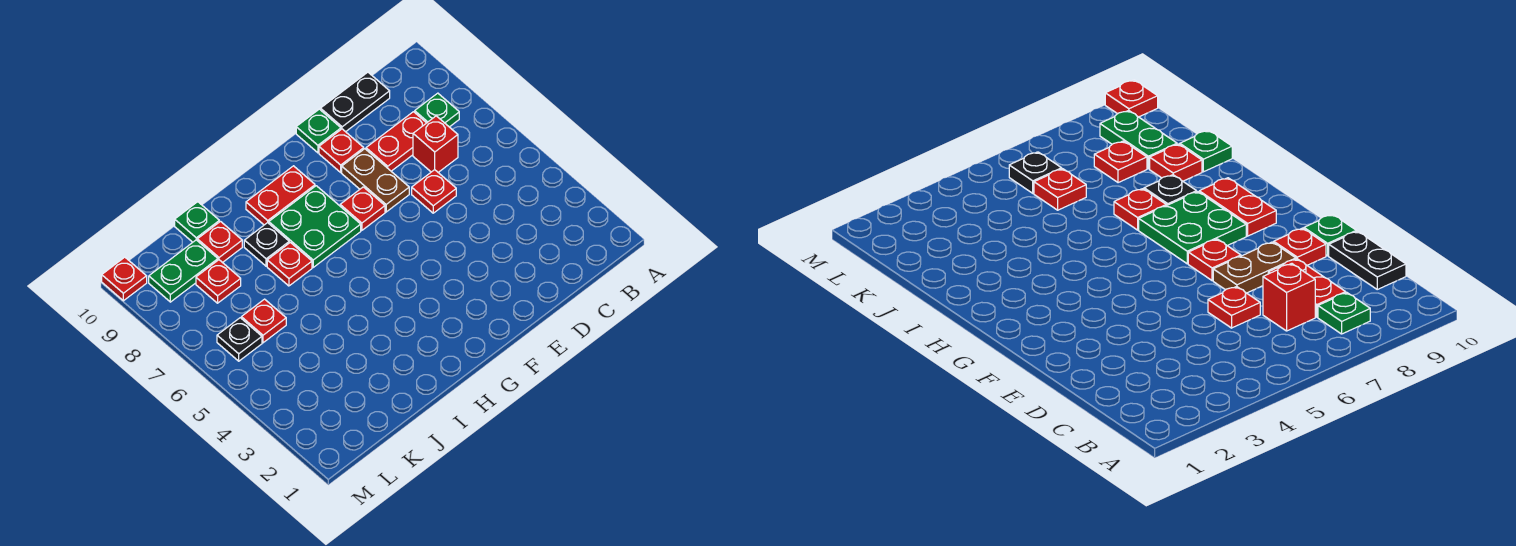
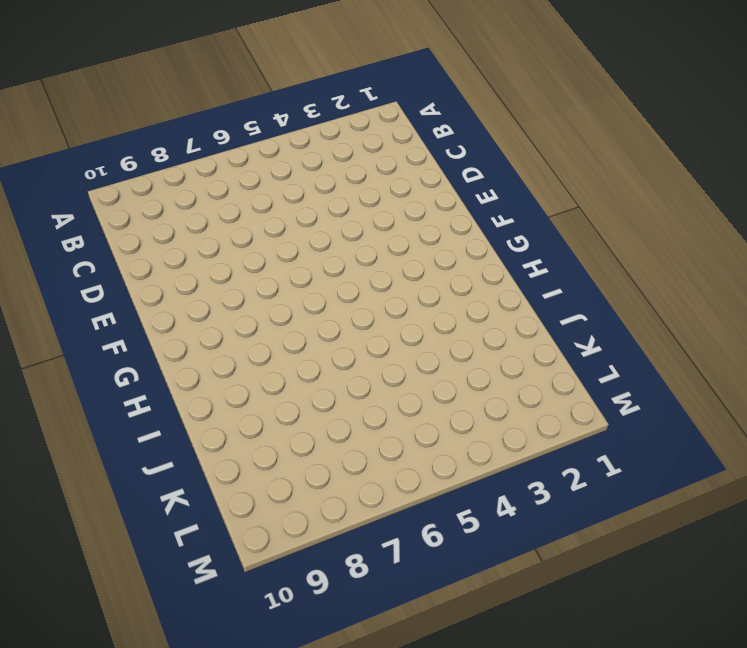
none -> green 1x1 plate [415,93,459,127]
none -> red 1x1 brick [413,116,458,172]
none -> red 1x2 plate [366,112,426,171]

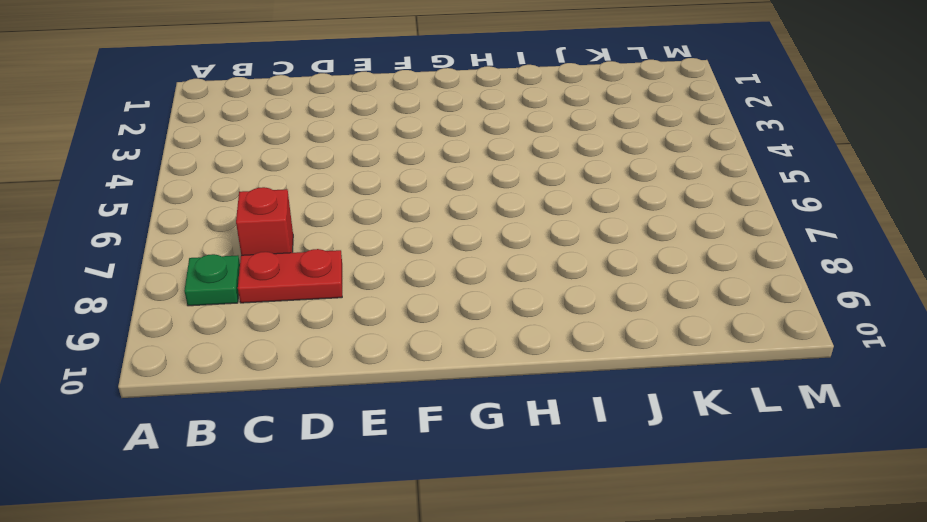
none -> black 1x2 plate [320,72,390,132]
none -> red 1x1 plate [412,170,456,213]
none -> brown 1x2 plate [342,149,409,212]

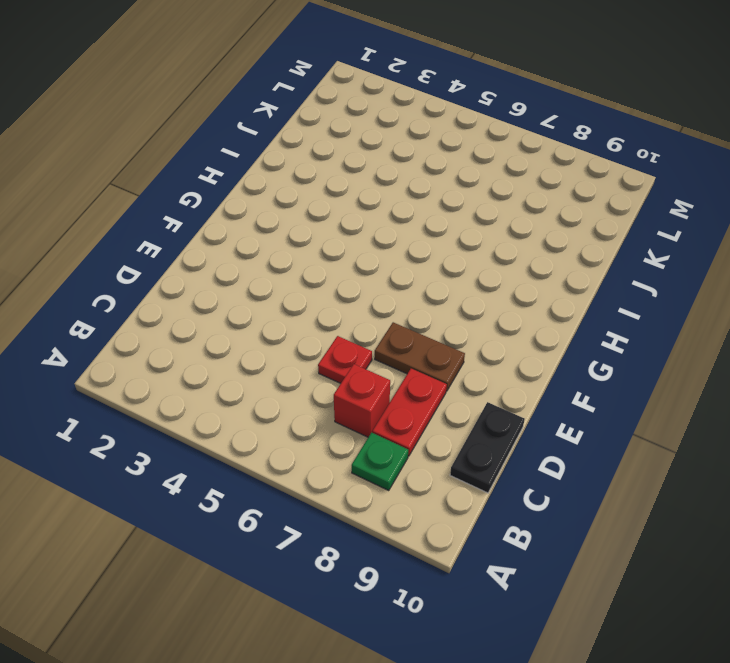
none -> red 1x1 plate [319,129,364,172]
none -> green 1x1 plate [296,109,341,153]
none -> red 1x1 plate [340,187,385,230]

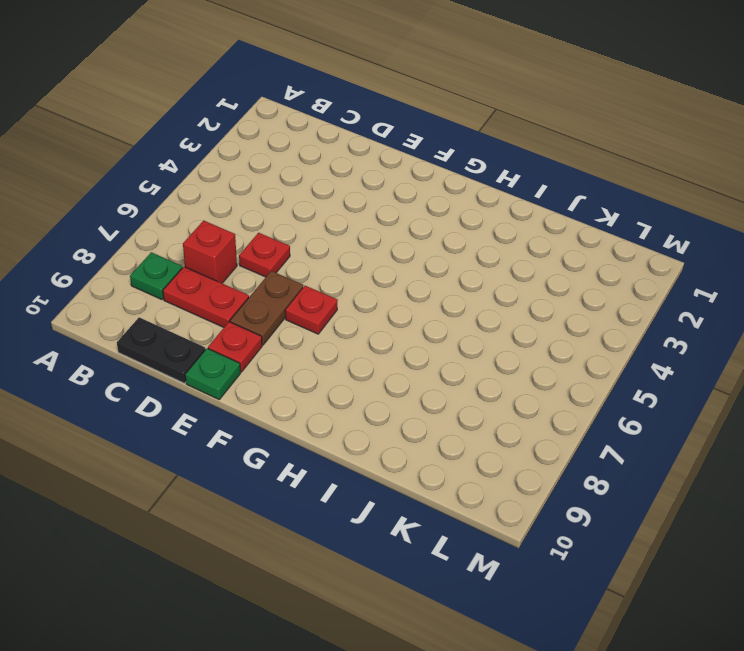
none -> green 2x2 plate [269,186,361,267]
none -> red 1x2 plate [246,166,315,225]
none -> red 1x1 plate [267,242,312,286]

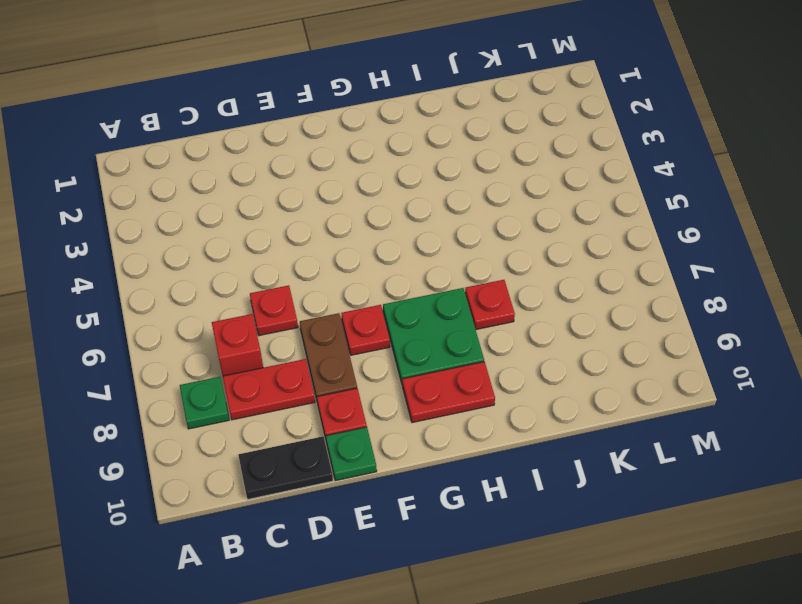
none -> black 1x1 plate [244,223,289,266]
none -> red 1x1 plate [197,222,242,263]
none -> green 1x1 plate [175,202,219,242]

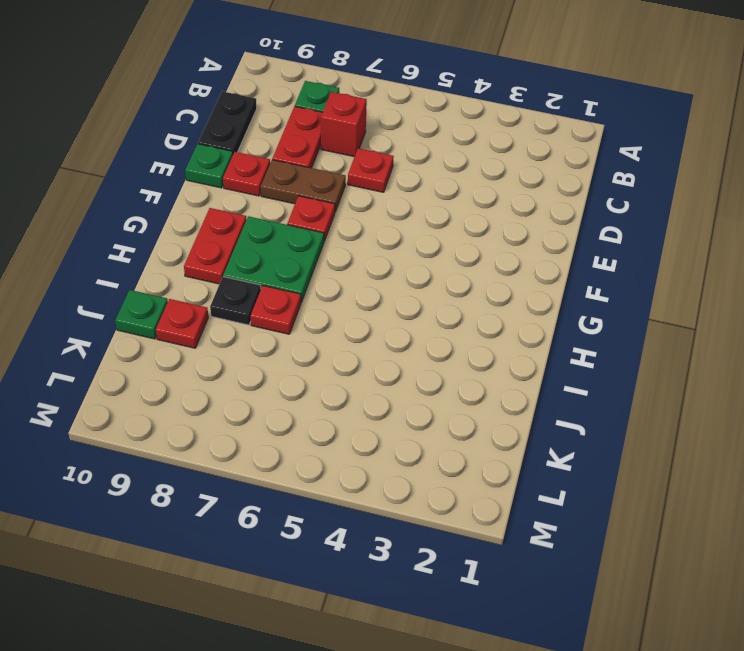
none -> red 1x1 plate [241,299,286,343]
none -> red 1x1 plate [196,260,241,303]
none -> green 1x2 plate [149,240,218,302]

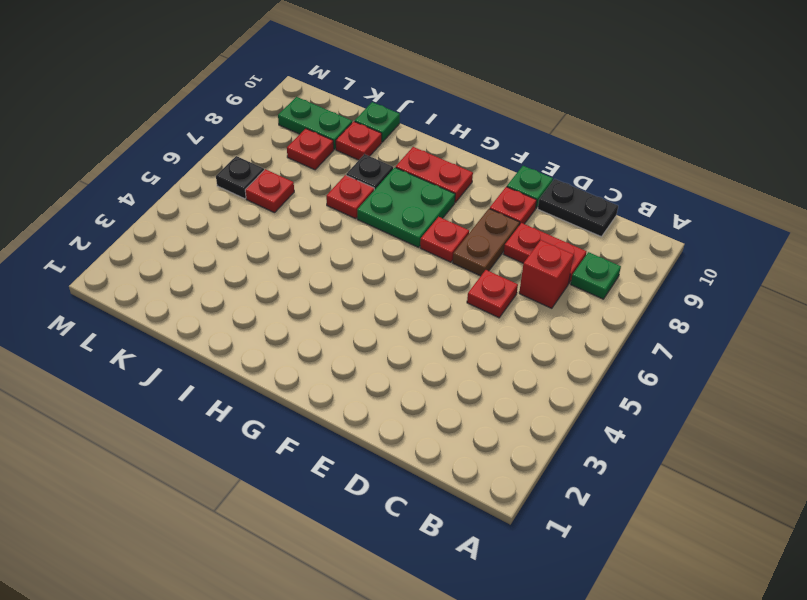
none -> red 1x1 plate [102,257,147,301]

